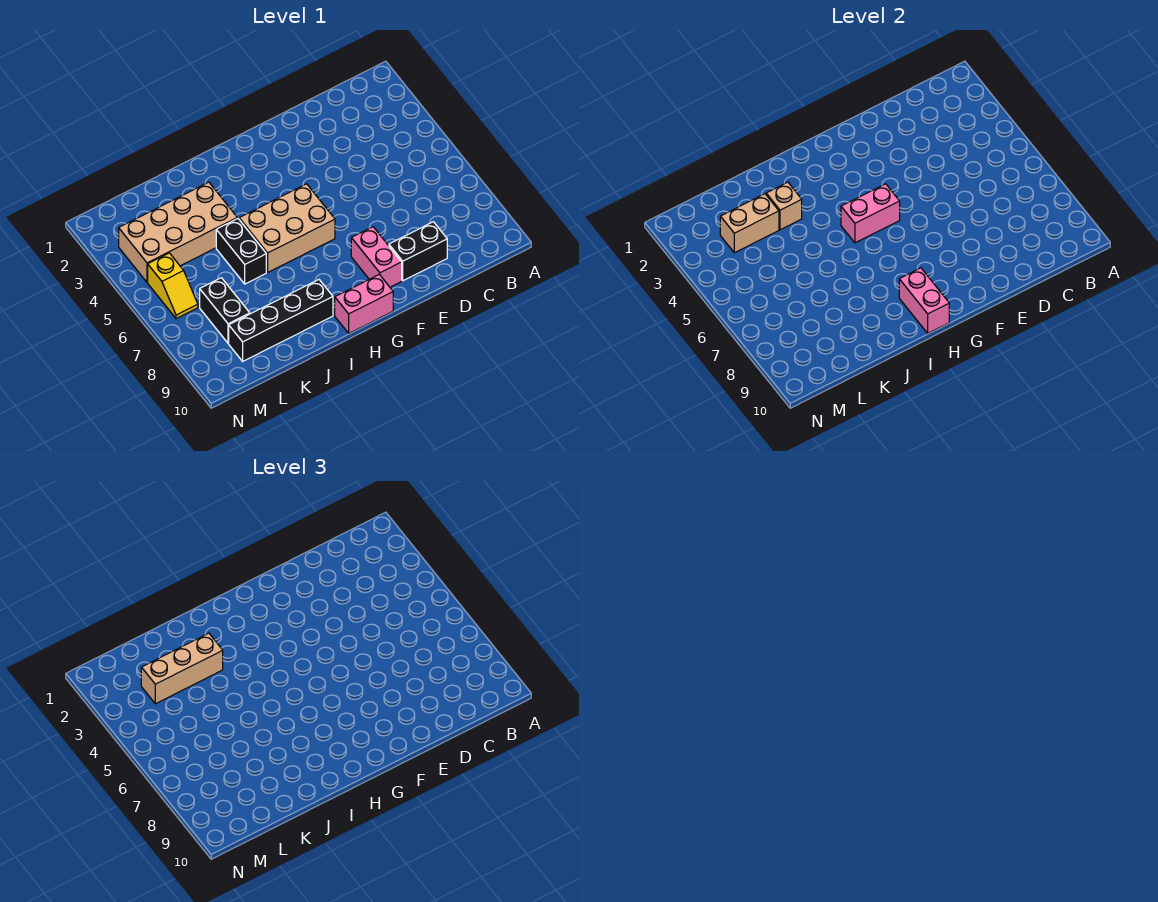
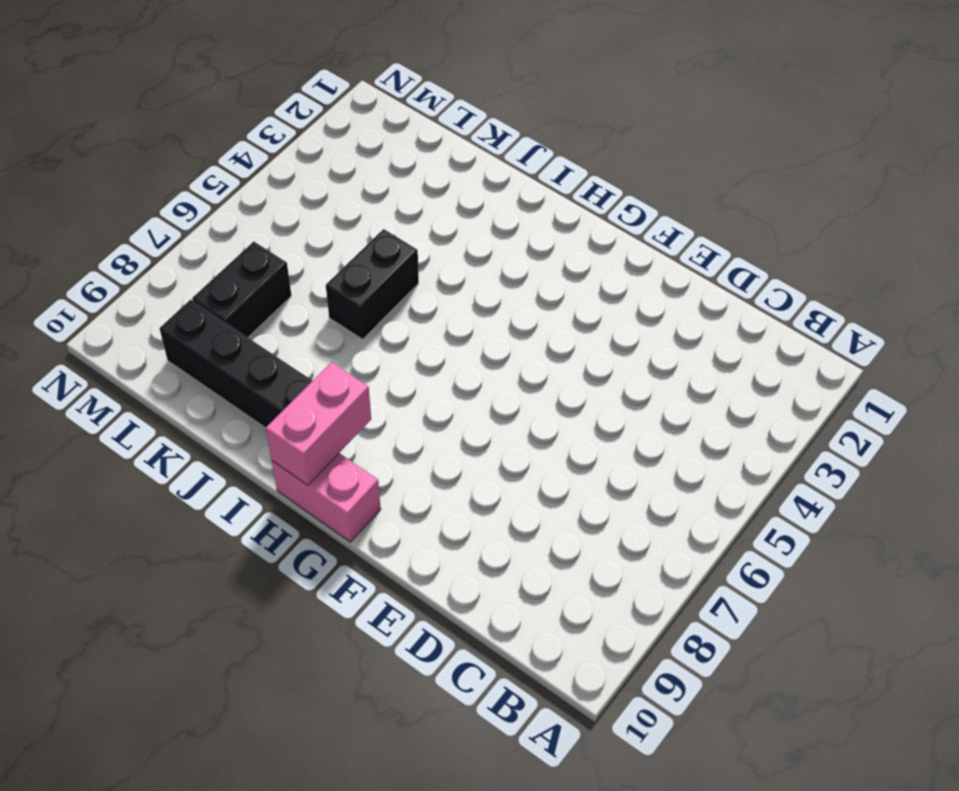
none -> black 1x2 brick [389,222,447,281]
none -> pink 1x2 brick [351,227,402,287]
none -> tan 2x3 brick [239,184,335,272]

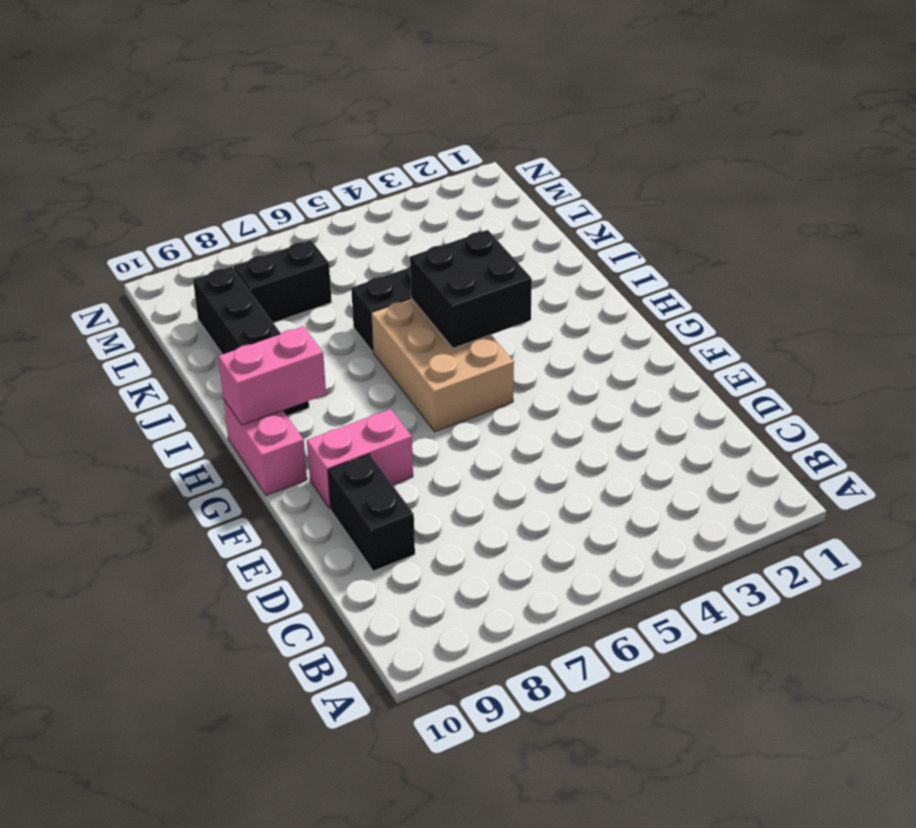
black 2x2 brick [410,230,532,348] -> pink 1x2 brick [841,184,900,243]
none -> tan 2x4 brick [119,182,237,282]
none -> yellow 1x2 slope [148,253,198,319]
none -> tan 1x1 brick [766,182,802,230]

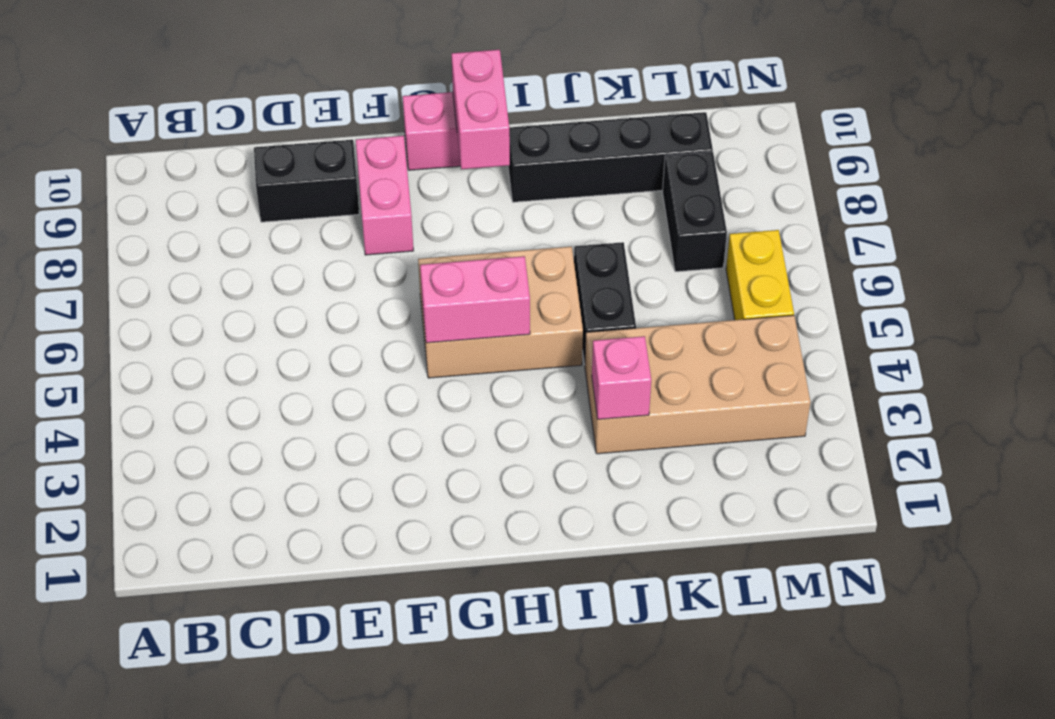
pink 1x1 brick [592,336,651,419] -> tan 1x1 brick [766,182,802,230]
yellow 1x2 brick [726,230,794,320] -> yellow 1x2 slope [148,253,198,319]
none -> tan 1x2 brick [720,194,779,253]
none -> tan 1x3 brick [141,633,223,704]

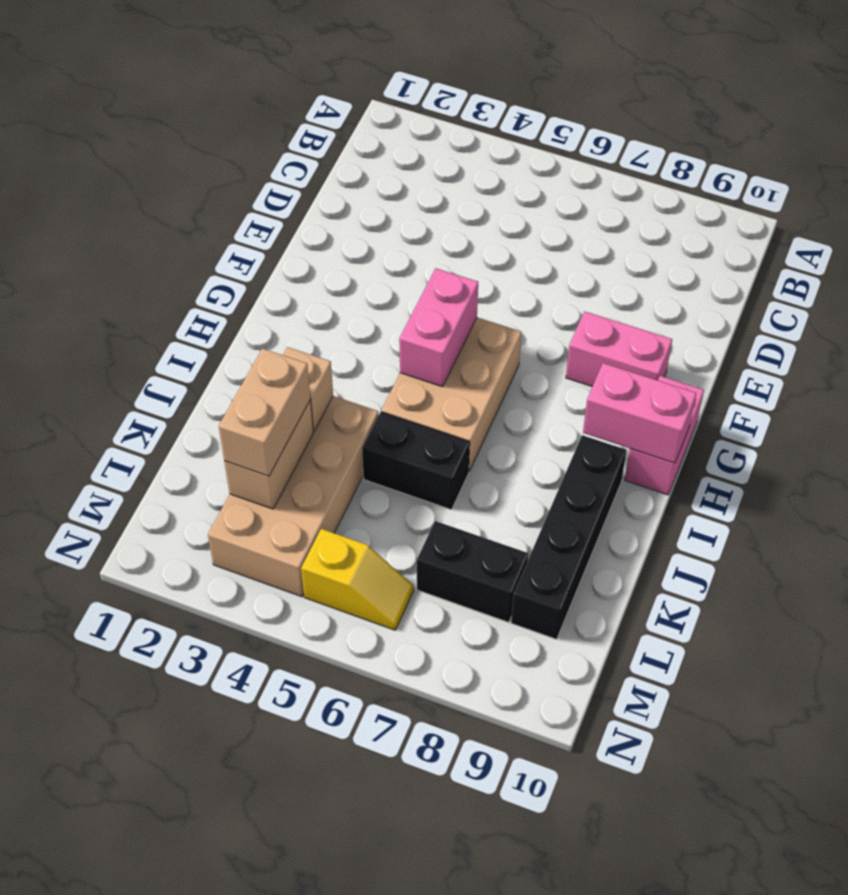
tan 1x2 brick [219,348,310,476] -> tan 1x3 brick [141,633,223,704]
none -> black 1x2 brick [389,222,447,281]

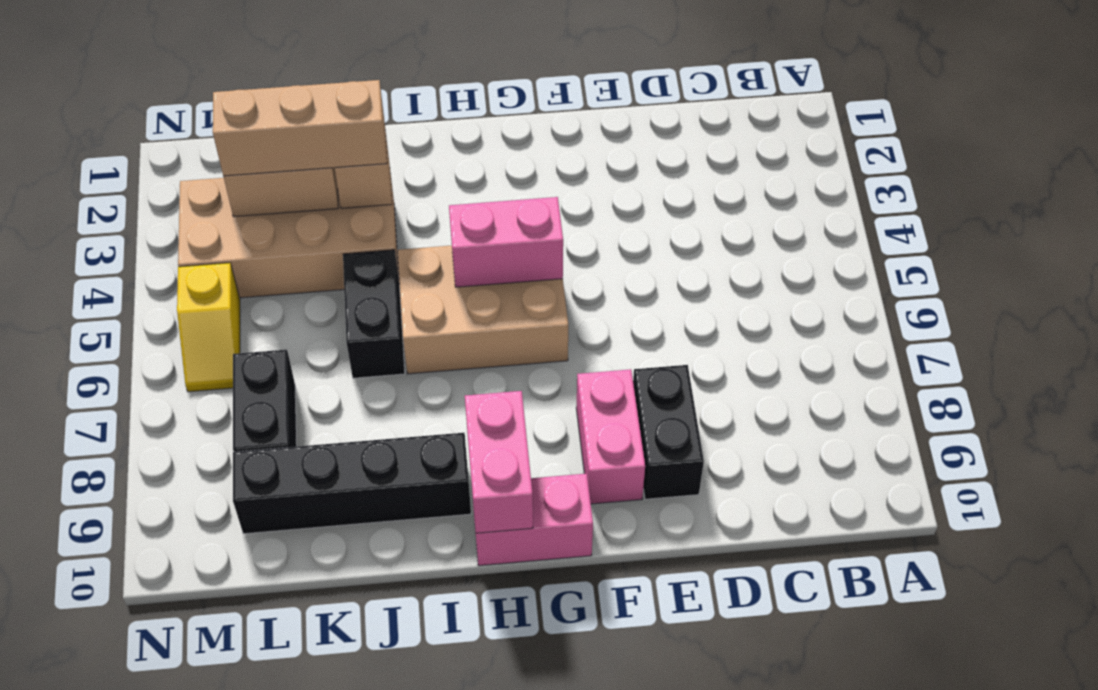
black 1x2 brick [633,365,704,499] -> black 1x2 brick turned to [389,222,447,281]

